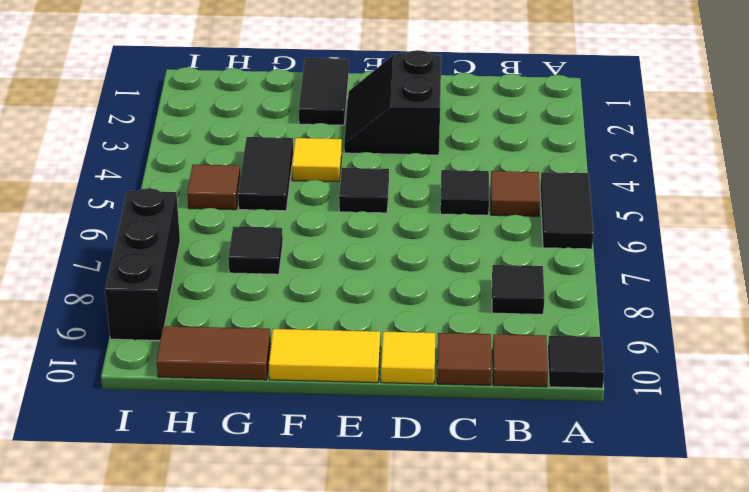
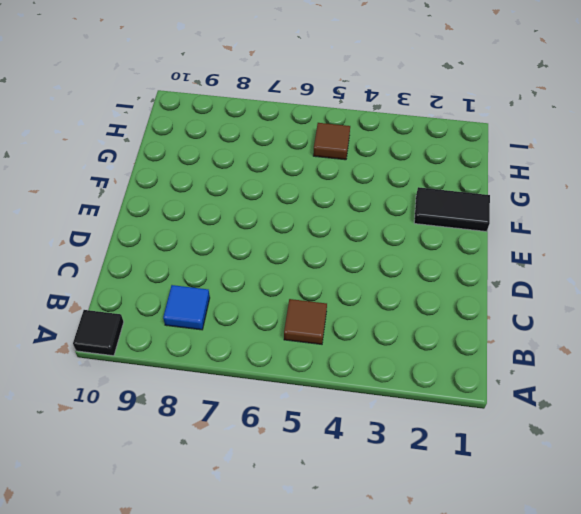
blue 1x1 tile [163,285,210,330] -> black 1x1 tile [492,265,544,314]
none -> black 1x2 tile [540,172,594,249]
none -> brown 1x1 tile [493,334,548,387]
none -> black 1x1 tile [440,170,489,215]

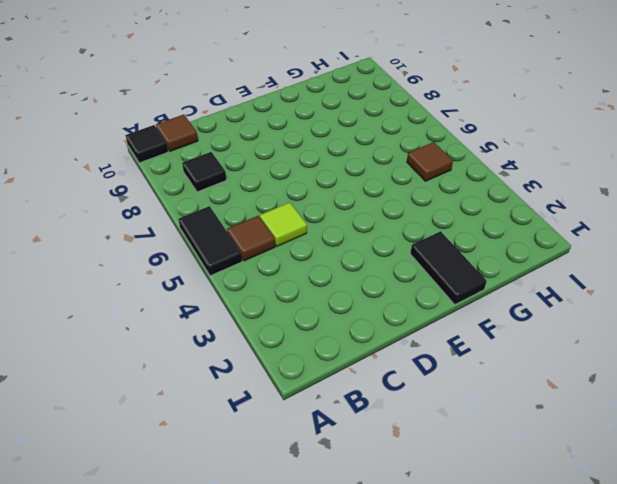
lime 1x1 tile [260,202,307,246] -> black 1x1 tile [440,170,489,215]
none -> brown 1x1 tile [437,333,491,385]
none -> black 2x2 slope [344,50,441,155]
none -> yellow 1x1 tile [381,332,435,384]

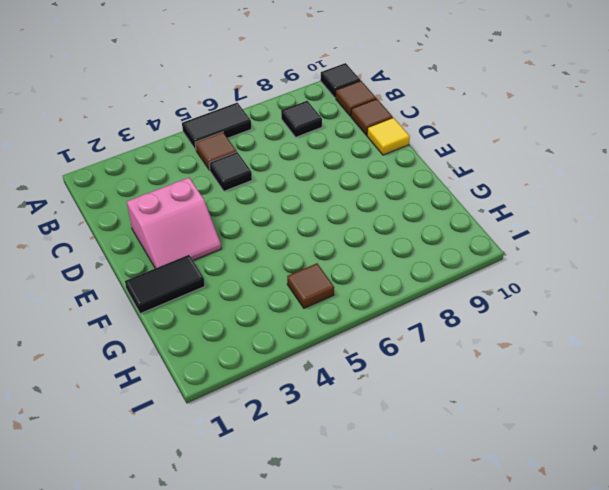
pink 2x2 slope [127,178,221,268] -> black 2x2 slope [344,50,441,155]
none -> black 1x1 tile [339,168,389,213]
none -> yellow 1x2 tile [269,329,380,383]
none -> yellow 1x1 tile [292,138,342,182]

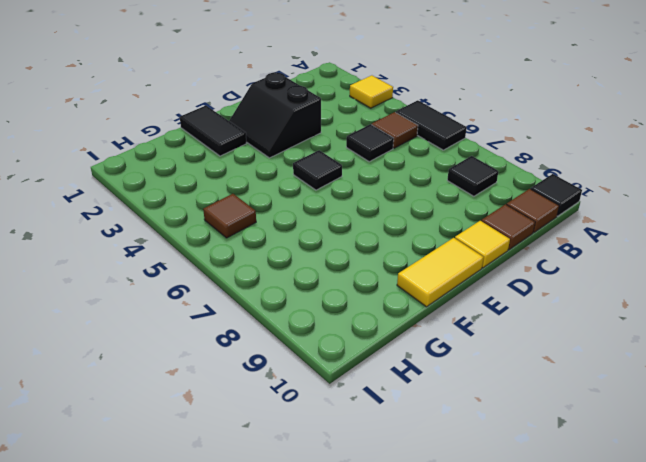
yellow 1x1 tile [350,75,393,108] -> yellow 1x1 tile moved to [292,138,342,182]
none -> black 1x2 tile [238,137,293,211]
none -> black 1x1 tile [228,226,283,274]
none -> brown 1x2 tile [157,326,271,380]

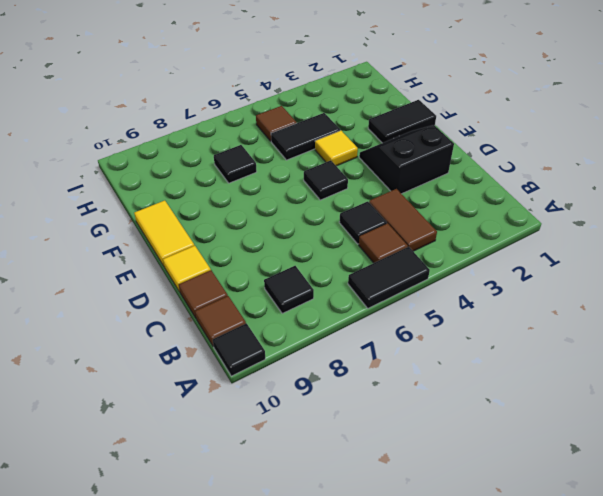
brown 1x2 tile [369,189,437,251] -> brown 1x2 tile moved to [157,326,271,380]
none -> black 1x3 brick [105,188,180,340]

